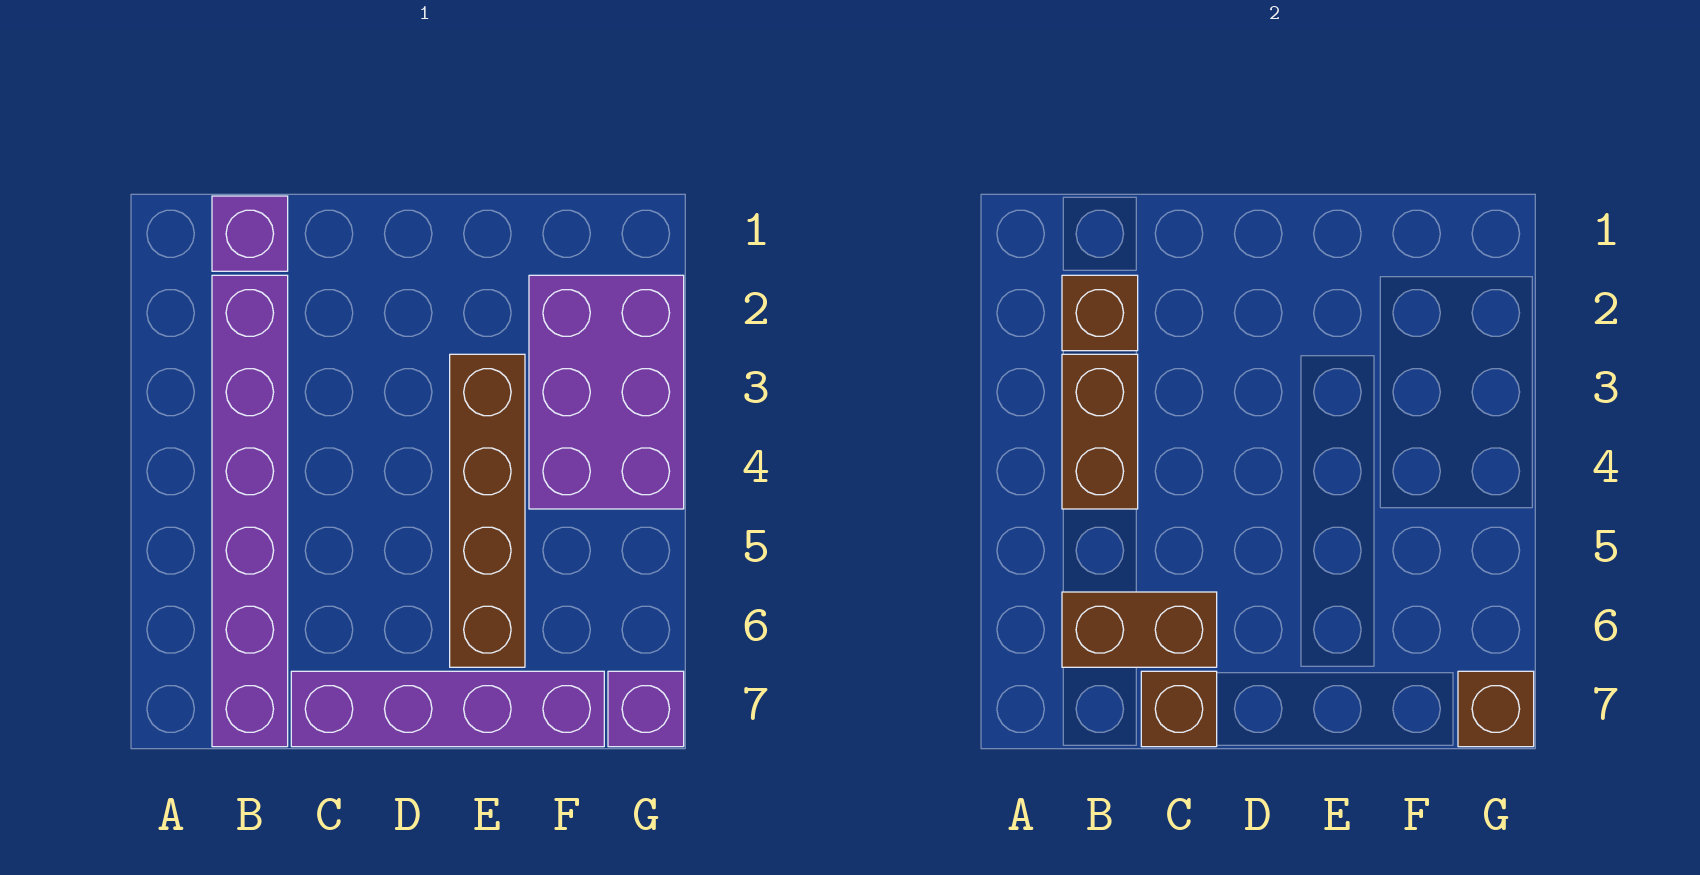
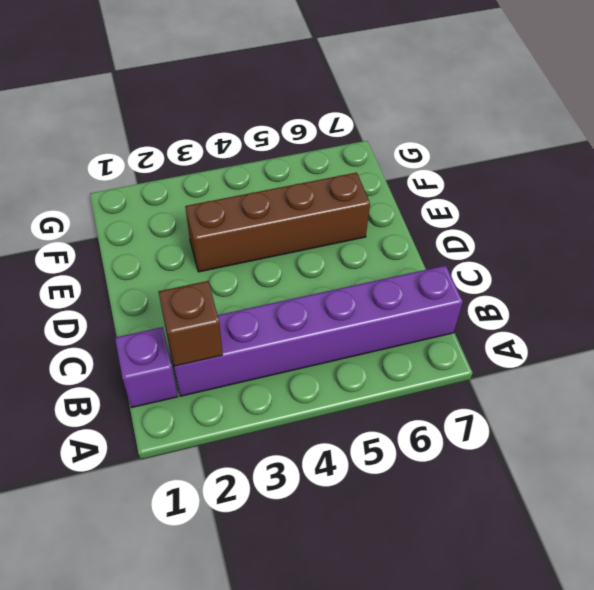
none -> purple 1x4 brick [291,671,604,747]
none -> purple 2x3 brick [529,275,684,509]

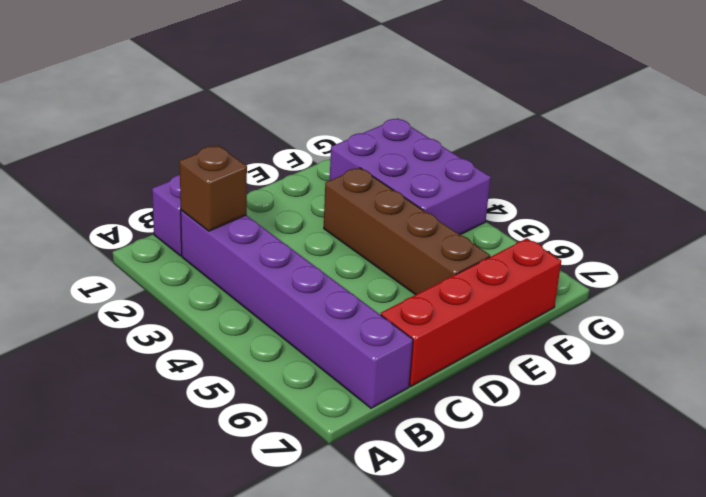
red 1x4 brick [381,238,561,386] -> purple 1x4 brick [291,671,604,747]
none -> purple 1x1 brick [608,671,684,747]
none -> brown 1x2 brick [1062,354,1138,509]

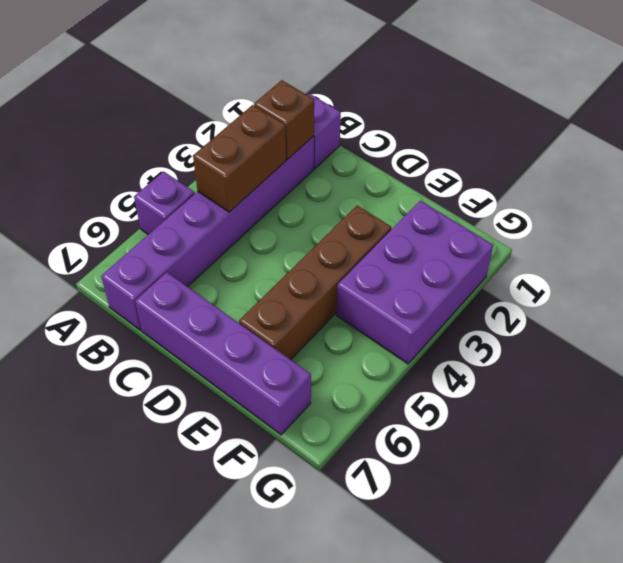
purple 1x1 brick [134,171,195,234] -> purple 1x1 brick moved to [608,671,684,747]
none -> brown 1x2 brick [1062,592,1217,667]
none -> brown 1x1 brick [1141,671,1217,747]

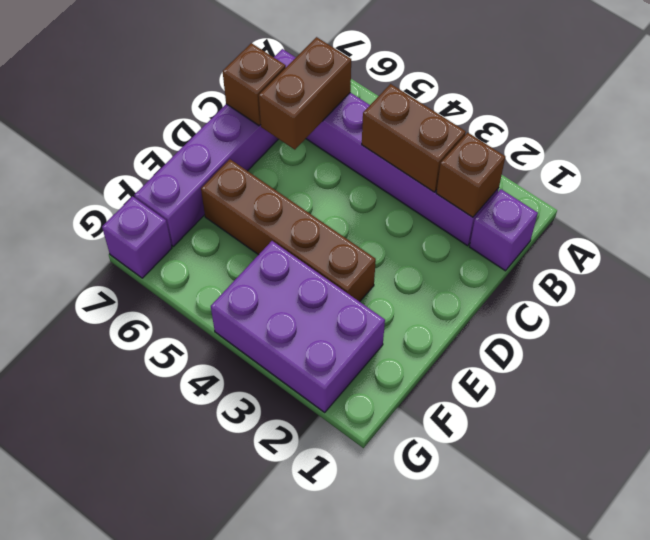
none -> brown 1x1 brick [1458,671,1534,747]

